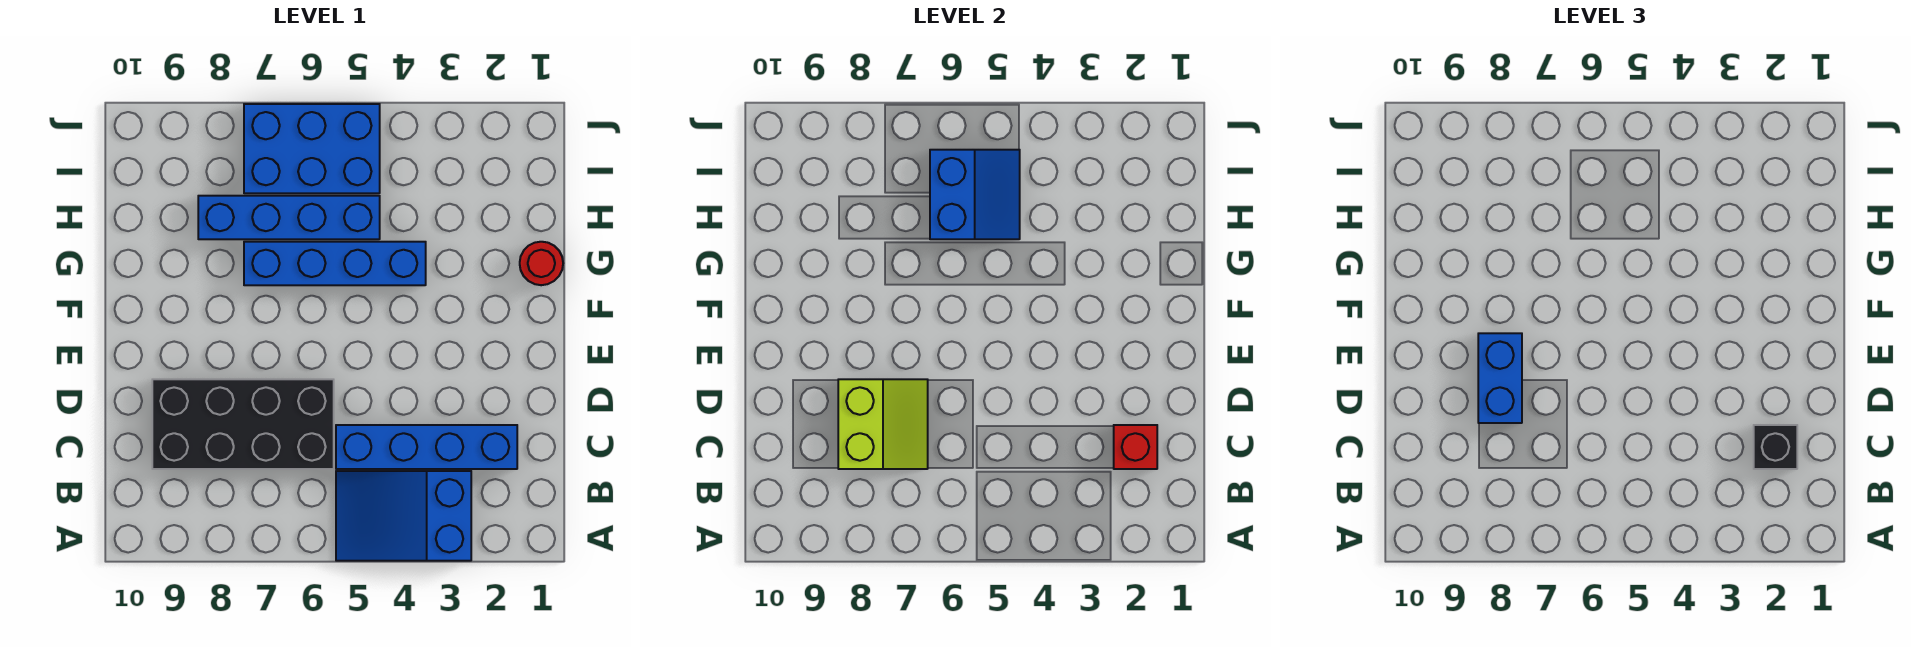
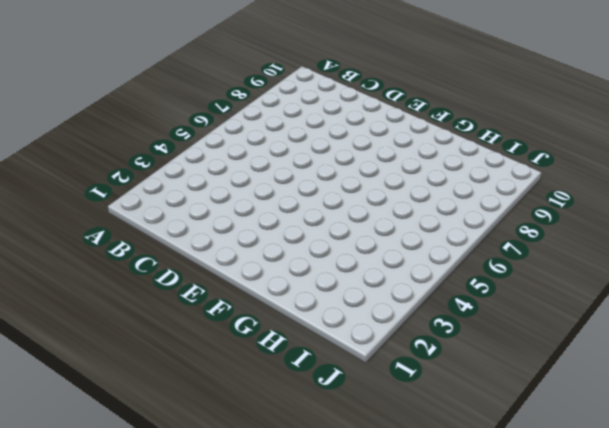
none -> blue 2x3 slope [336,471,471,561]
none -> blue 1x4 brick [336,425,517,469]
none -> black 2x4 brick [152,379,334,469]

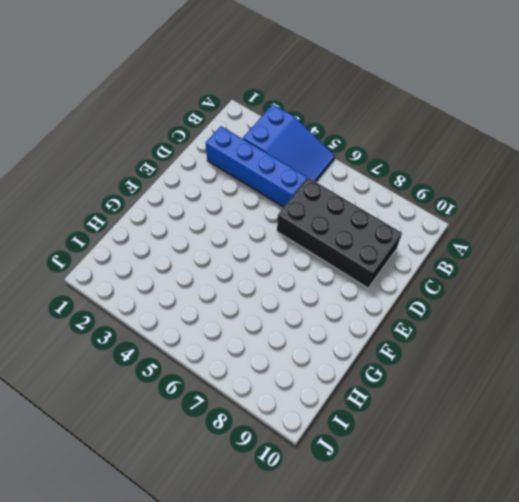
none -> red 1x1 round brick [520,242,563,285]
none -> blue 1x4 brick [244,242,426,285]
none -> blue 1x4 brick [198,196,380,239]

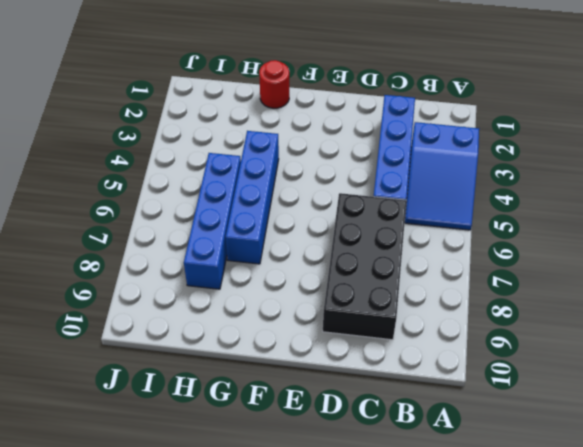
none -> blue 2x3 brick [244,104,380,193]
none -> red 1x1 brick [1114,425,1157,469]
none -> lime 2x2 slope [838,379,928,469]

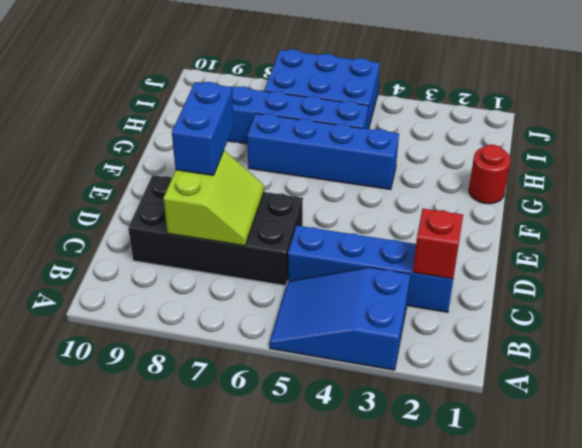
none -> blue 2x2 slope [930,150,1020,239]
none -> black 1x1 brick [1754,425,1797,469]

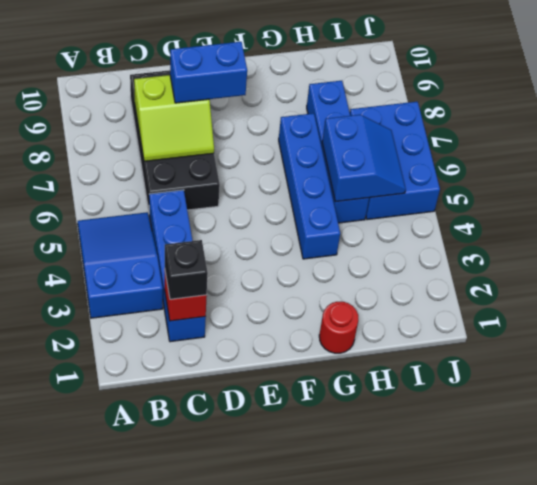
blue 2x2 slope [322,115,406,202] -> blue 2x2 slope turned to [930,150,1020,239]

